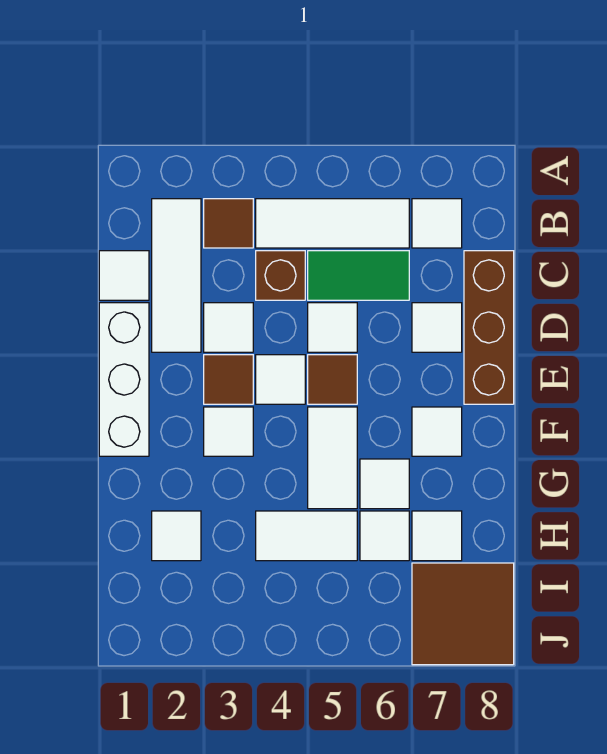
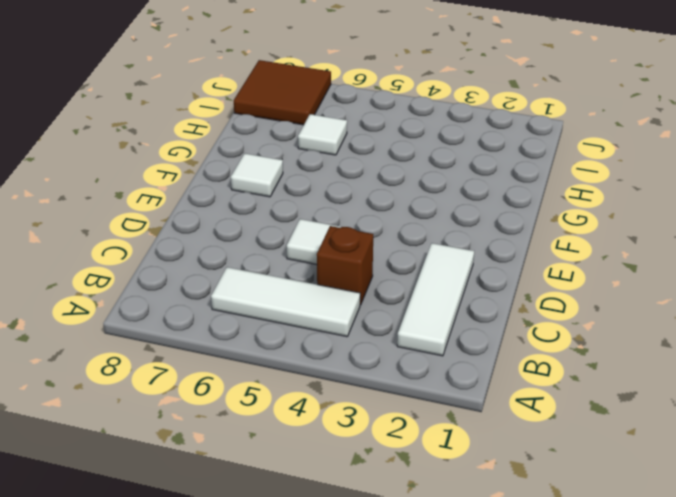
none -> brown 1x1 tile [204,199,253,248]
none -> white 1x1 tile [412,199,462,248]
none -> white 1x1 tile [99,251,149,300]

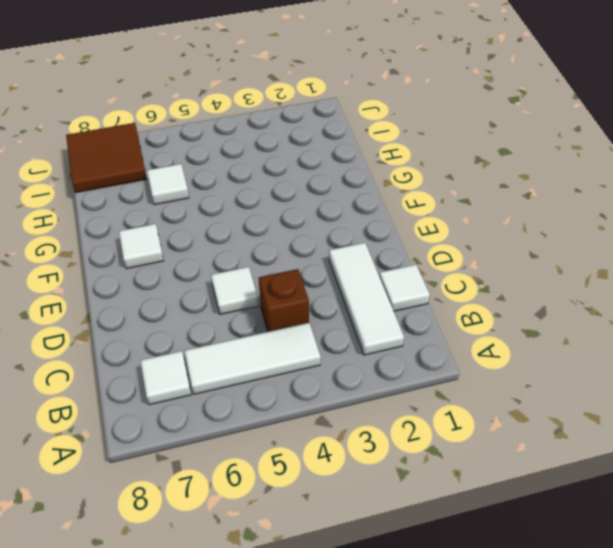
none -> brown 1x1 tile [204,199,253,248]
none -> green 1x2 tile [308,251,409,300]
none -> brown 1x3 brick [464,251,514,404]

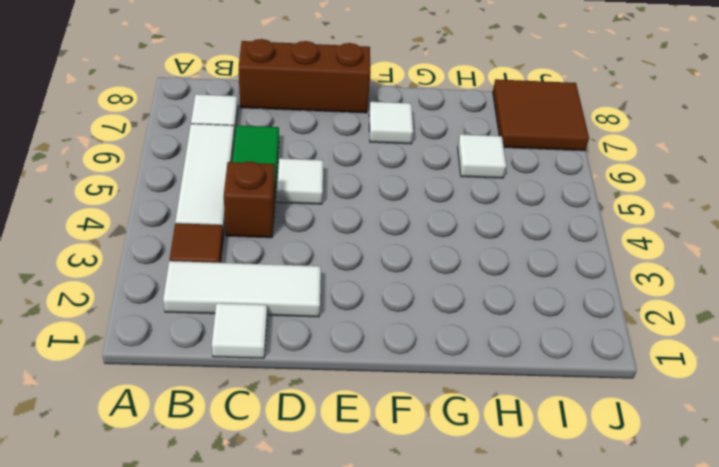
none -> white 1x3 brick [99,303,149,456]
none -> white 1x1 tile [204,303,253,352]
none -> white 1x1 tile [412,303,462,352]

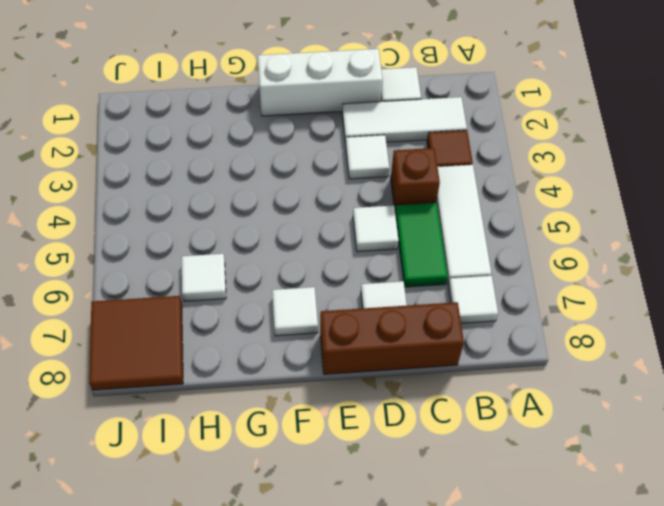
none -> brown 1x1 tile [204,355,253,404]
none -> white 1x1 tile [256,355,305,404]
none -> brown 1x1 tile [308,355,357,404]

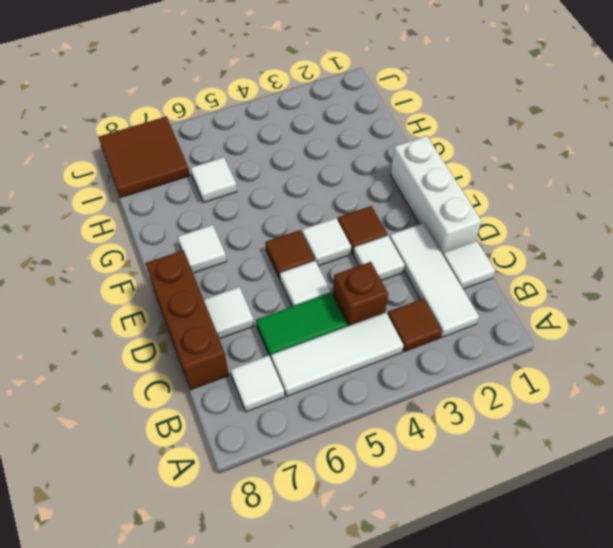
none -> white 1x1 tile [204,407,253,456]
none -> white 1x2 tile [308,407,357,509]
none -> white 1x1 tile [360,459,409,509]

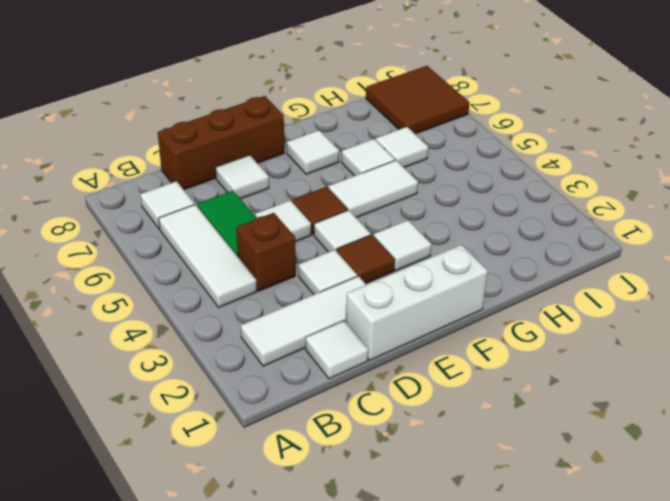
none -> brown 1x1 tile [204,199,253,248]
none -> white 1x1 tile [152,511,201,561]
none -> white 1x2 tile [256,511,357,561]

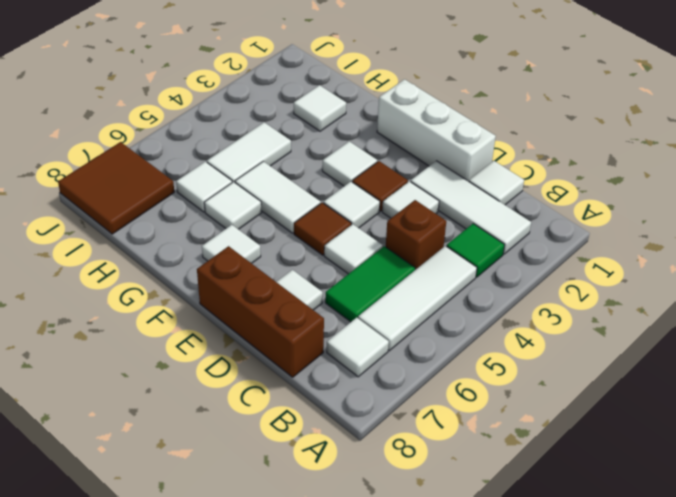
green 1x1 tile [447,224,504,277] -> brown 1x1 tile [204,199,253,248]
none -> white 1x1 tile [412,511,462,561]

